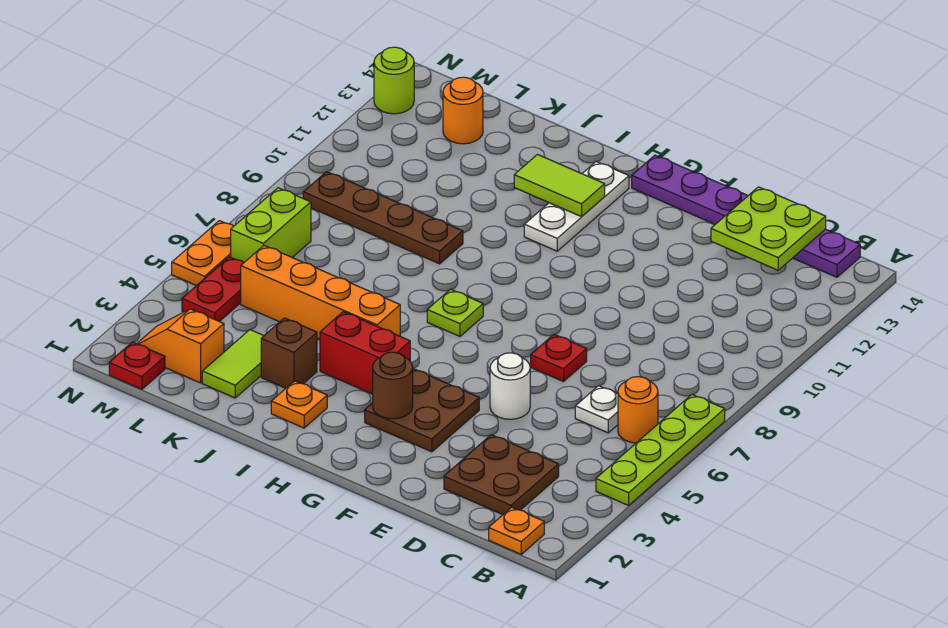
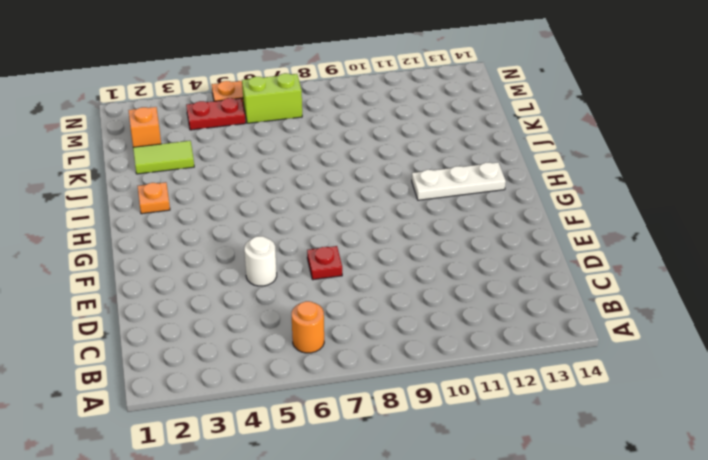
none -> lime 1x4 plate [596,395,725,505]
none -> orange 1x1 plate [489,507,544,554]
none -> purple 1x6 plate [632,155,860,277]

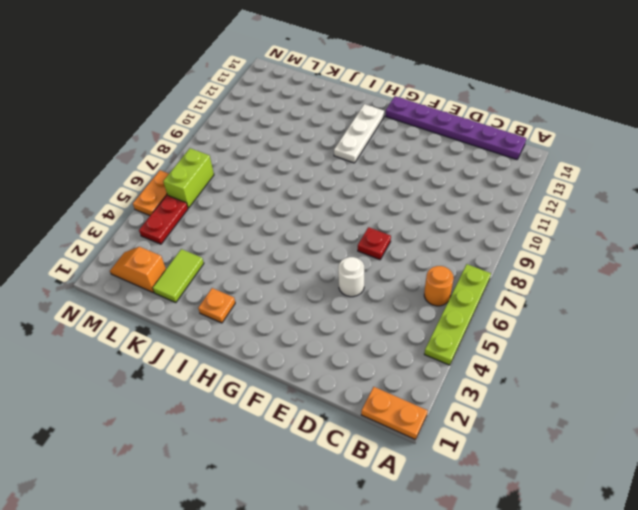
orange 1x2 plate [361,387,428,440] -> orange 1x1 plate [489,507,544,554]
none -> brown 2x2 plate [444,435,559,515]
none -> white 1x1 plate [575,386,618,433]
none -> brown 2x2 plate [365,369,479,452]

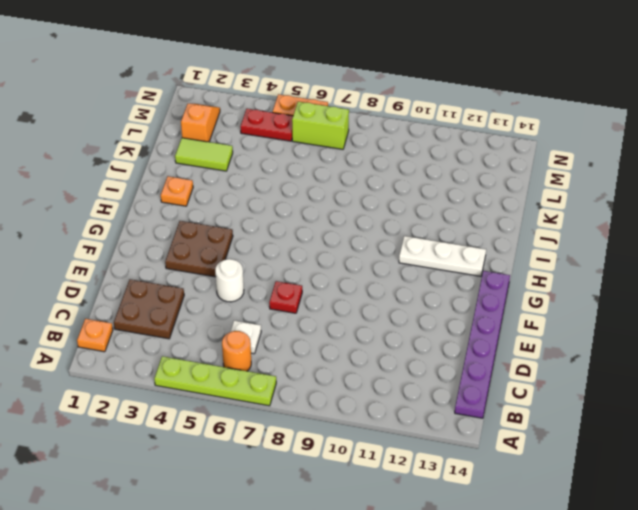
none -> red 1x2 brick [320,312,410,394]
none -> lime 1x1 plate [427,289,483,336]
none -> orange 1x4 brick [241,246,400,339]

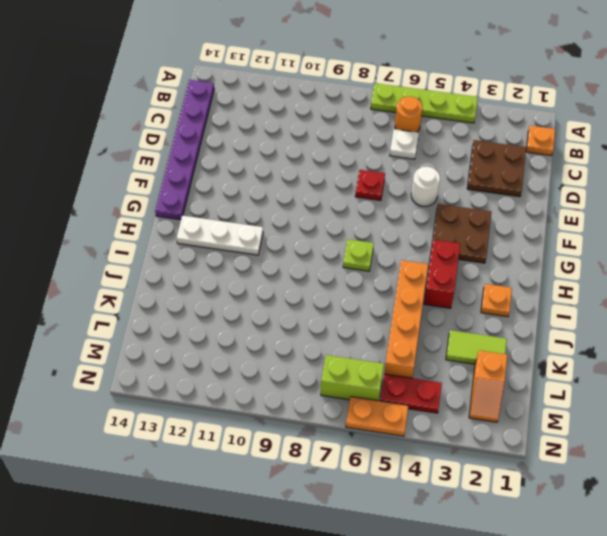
none -> brown 1x1 brick [261,318,317,388]
none -> brown 1x4 plate [303,172,463,264]
none -> orange 1x1 round brick [443,77,483,144]

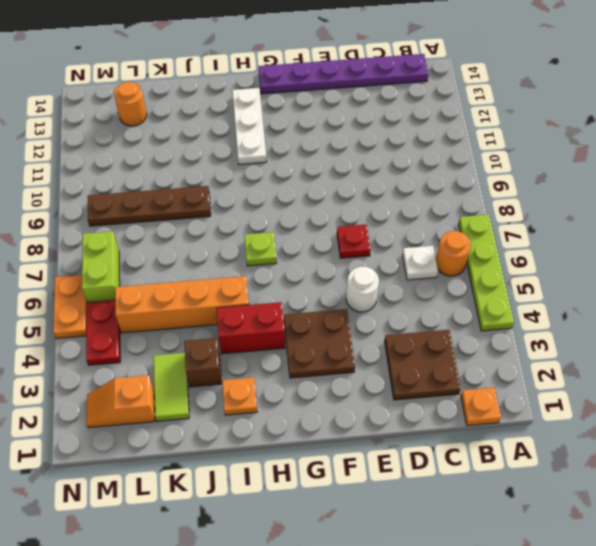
none -> red 1x1 plate [109,342,165,389]
none -> lime 1x1 round brick [374,47,414,114]
none -> lime 2x2 plate [711,187,826,270]

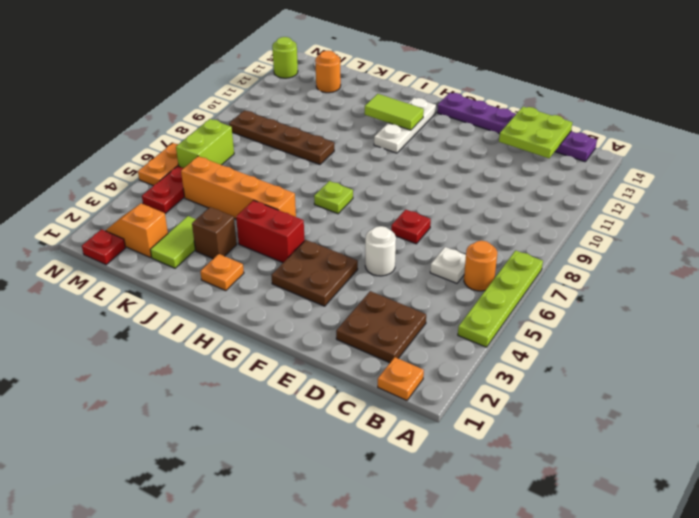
none -> brown 1x1 round brick [373,352,413,419]

